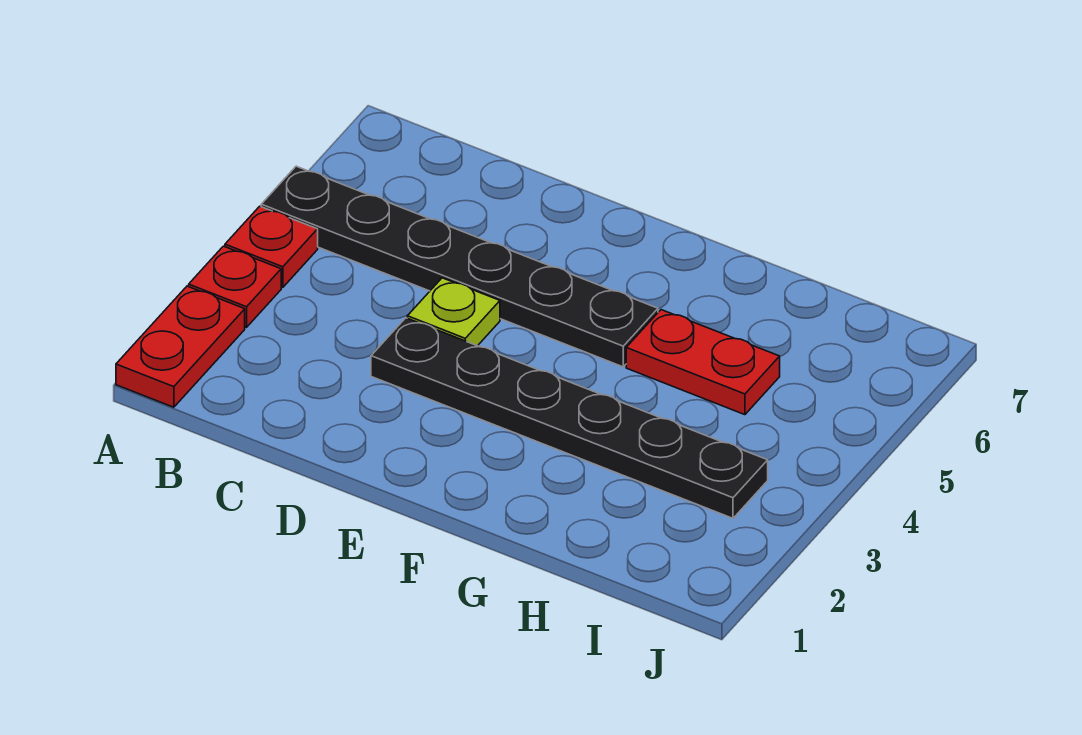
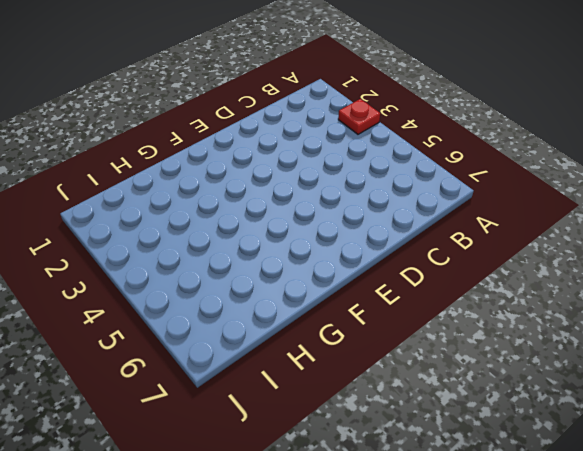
none -> red 1x2 plate [116,286,245,407]
none -> red 1x1 plate [225,206,318,287]

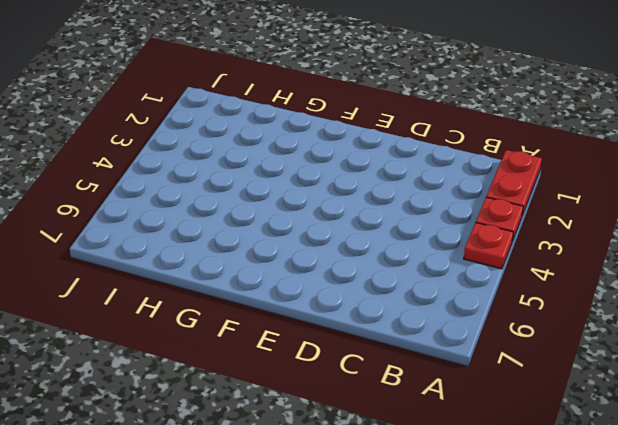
none -> black 1x6 plate [261,166,658,367]
none -> black 1x6 plate [371,318,768,518]

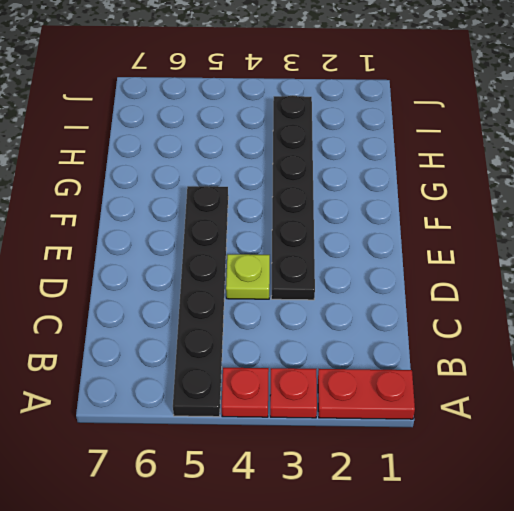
none -> red 1x2 plate [626,310,780,415]

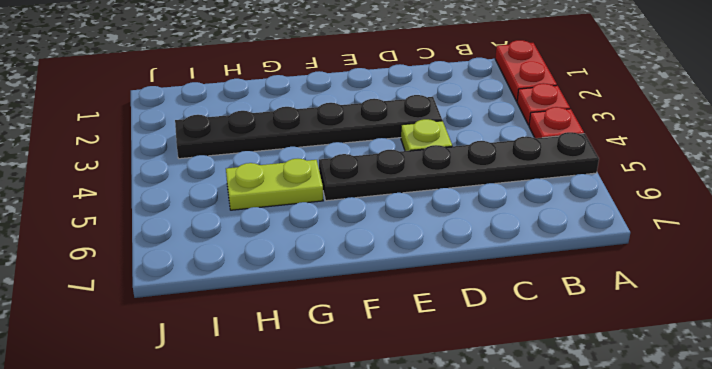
lime 1x2 plate [226,159,323,210] -> red 1x2 plate [626,310,780,415]

